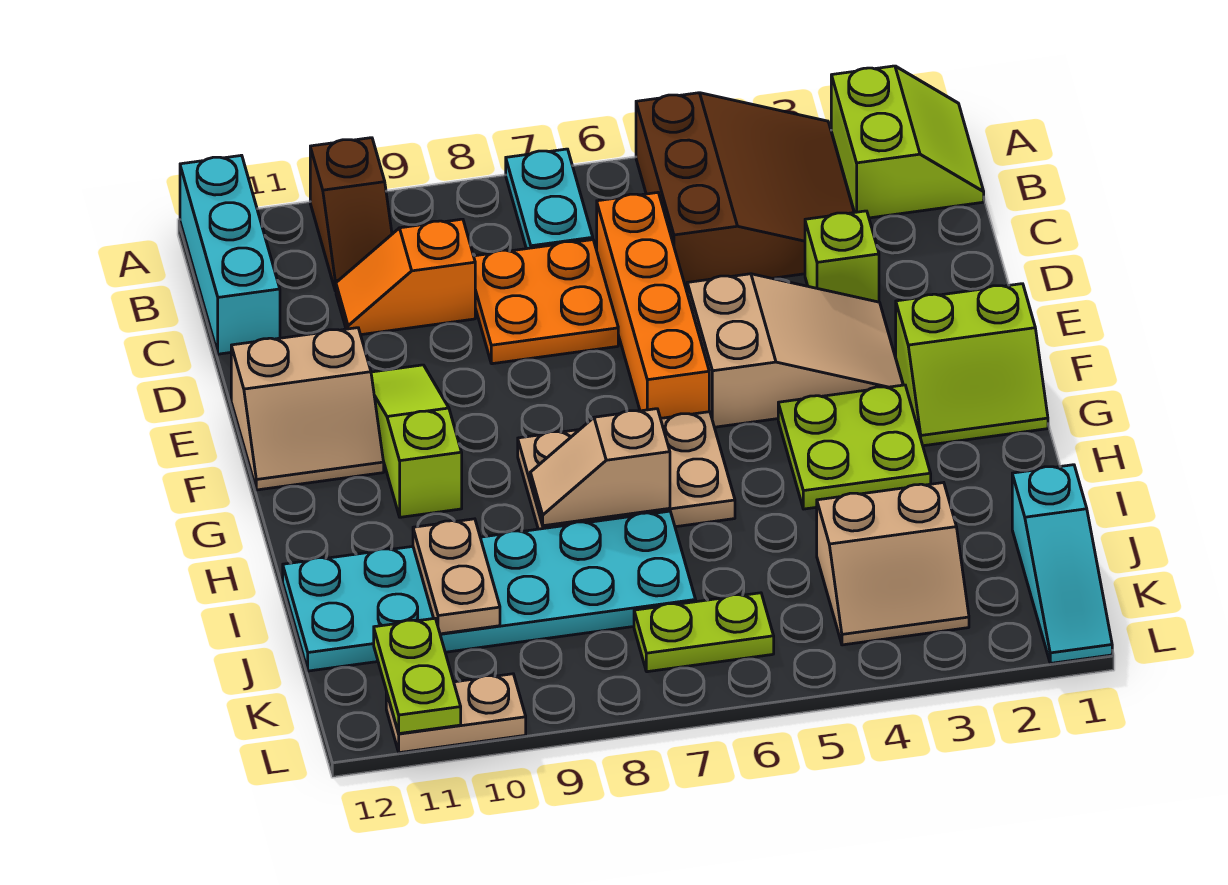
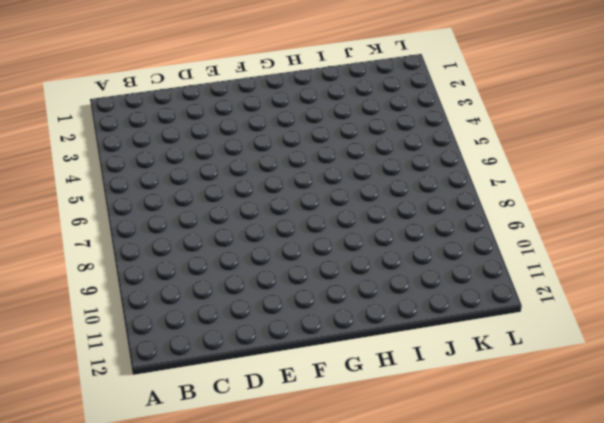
none -> lime 2x2 slope [831,66,984,218]
none -> brown 3x3 slope [636,93,854,290]
none -> cyan 1x2 plate [506,149,593,249]

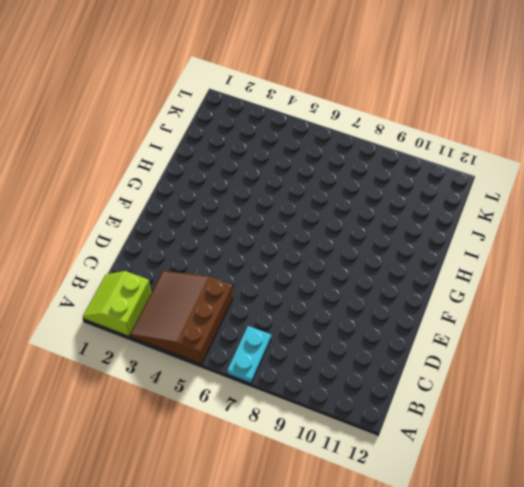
none -> brown 1x2 slope [310,138,392,291]
none -> cyan 1x3 brick [180,155,280,354]
none -> orange 1x4 brick [597,193,709,418]

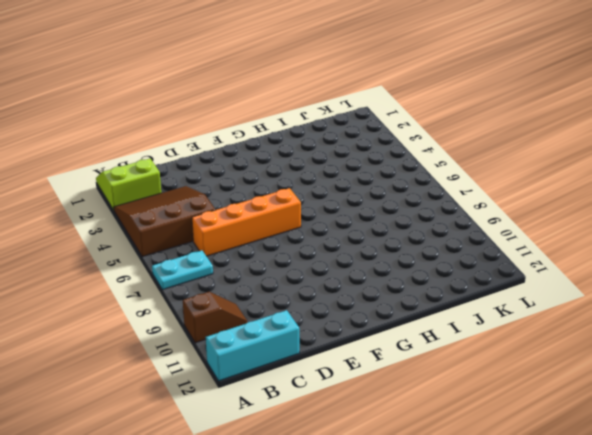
none -> orange 2x2 plate [474,240,618,364]
none -> orange 1x2 slope [336,219,475,335]
none -> lime 1x1 brick [805,211,879,302]

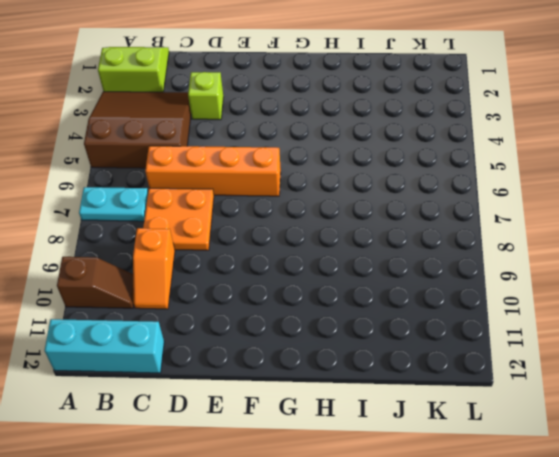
none -> tan 2x3 slope [687,274,903,427]
none -> lime 1x3 slope [371,365,462,517]
none -> tan 2x2 slope [231,328,384,490]

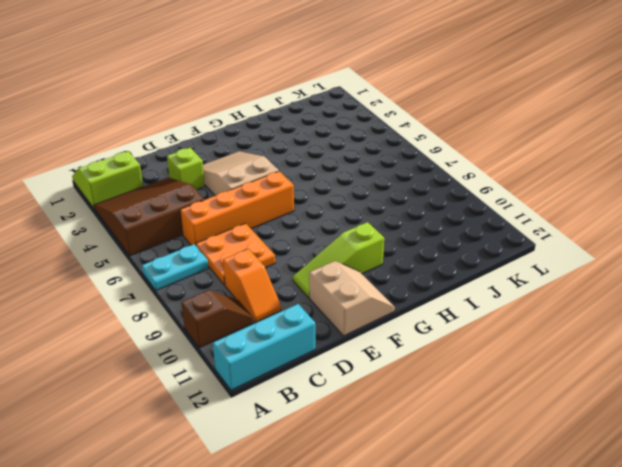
none -> lime 2x2 slope [896,284,1048,446]
none -> lime 2x2 plate [778,385,931,509]
none -> tan 2x3 plate [518,412,735,529]

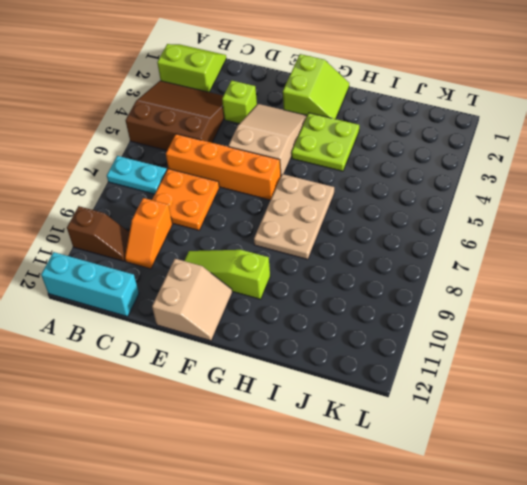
none -> cyan 2x6 plate [283,511,696,671]
none -> cyan 1x3 slope [1012,465,1112,663]
none -> tan 2x2 slope [817,483,969,645]

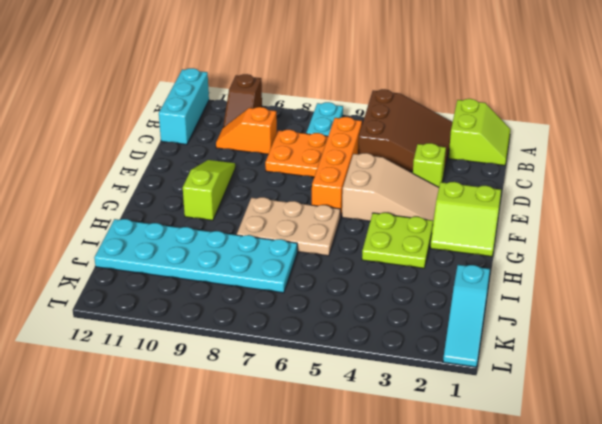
none -> tan 2x2 slope [231,328,384,490]
none -> tan 2x2 slope [817,483,969,645]
none -> lime 1x2 plate [634,593,774,672]

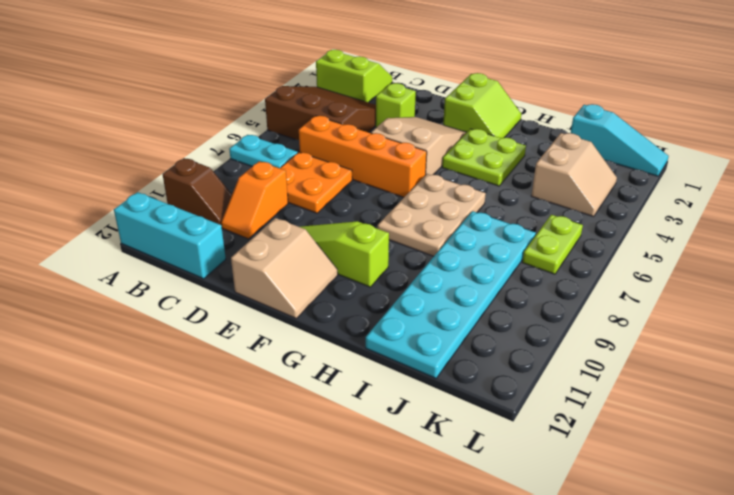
none -> tan 1x2 plate [386,674,526,753]
none -> tan 1x2 slope [530,409,670,526]
none -> tan 1x2 plate [413,519,500,634]

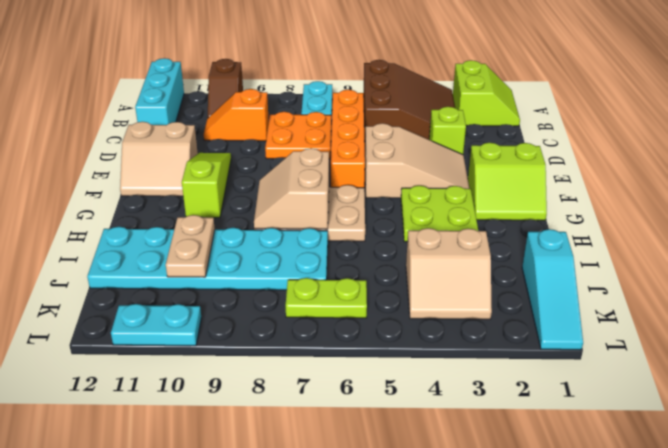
tan 2x2 slope [254,148,329,229] -> tan 1x2 slope [530,409,670,526]
cyan 1x2 plate [111,304,201,346] -> tan 1x2 plate [386,674,526,753]
none -> lime 1x2 plate [374,618,461,734]

